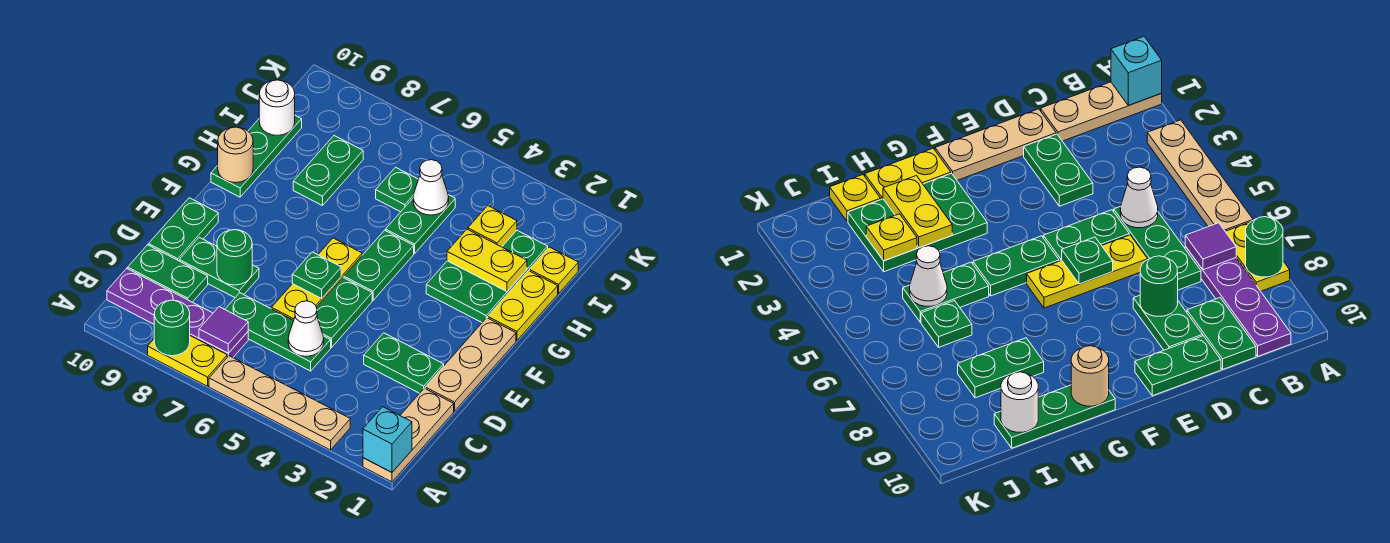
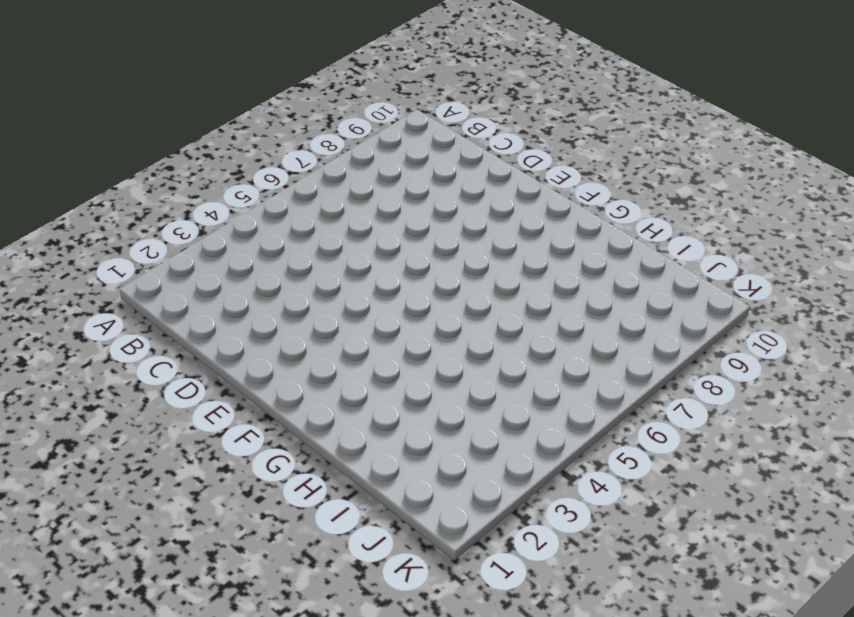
none -> tan 1x3 plate [363,388,454,482]
none -> tan 1x4 plate [209,356,350,450]
none -> yellow 1x2 plate [148,336,227,386]
none -> purple 1x4 plate [107,269,248,357]

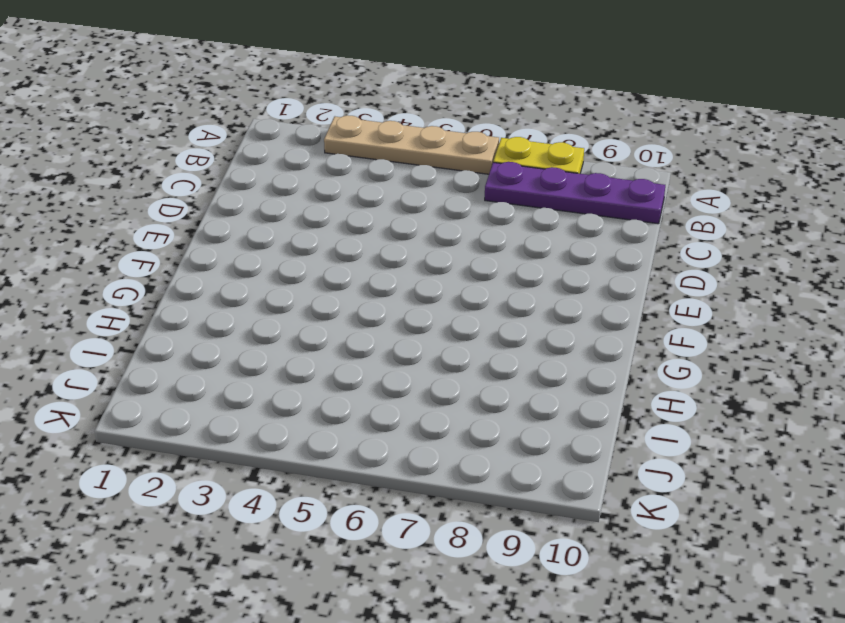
none -> tan 1x3 plate [363,388,454,482]
none -> green 1x3 plate [225,293,331,371]
none -> green 1x2 plate [128,245,208,302]
none -> tan 1x3 plate [425,318,516,411]

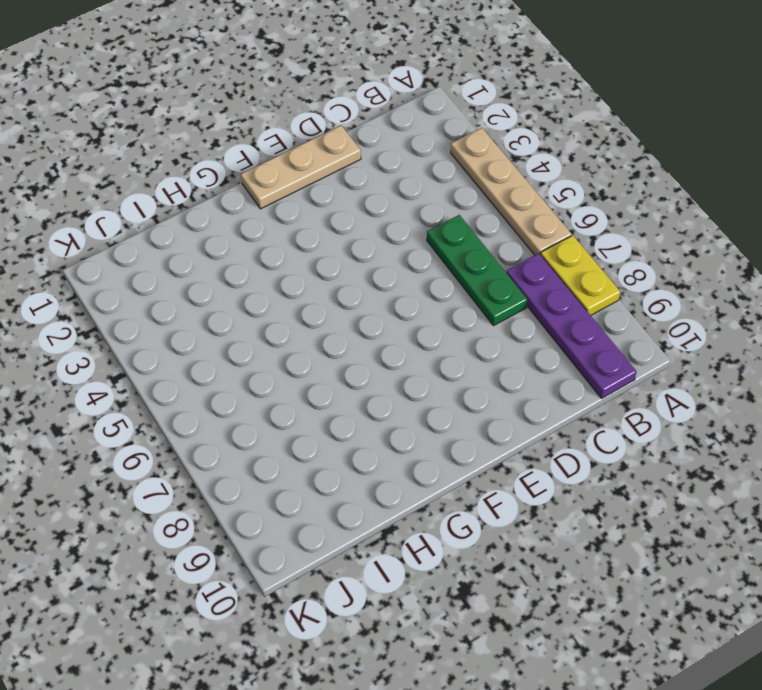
none -> tan 1x3 plate [363,388,454,482]
none -> green 1x2 plate [128,245,208,302]
none -> green 1x2 plate [364,333,444,393]
none -> green 1x2 plate [316,278,372,348]

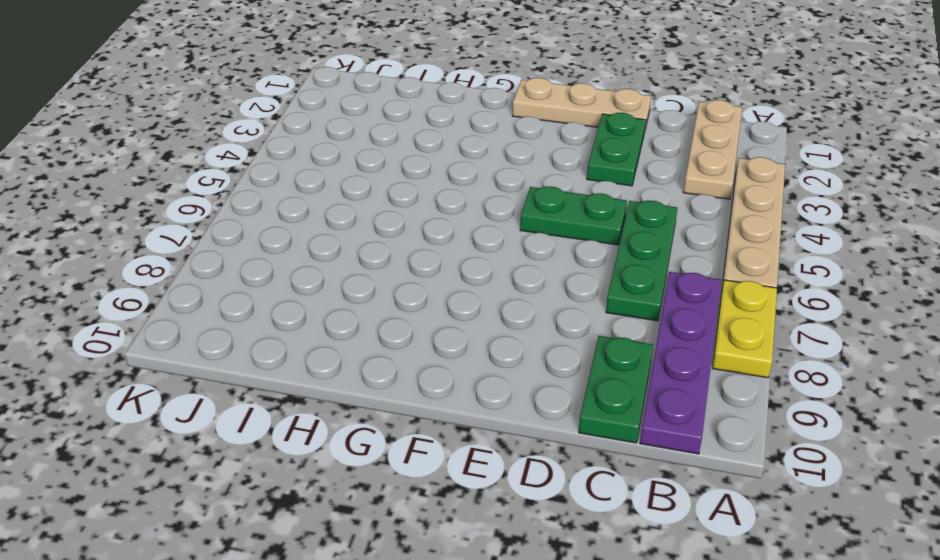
tan 1x3 plate [683,100,742,199] -> tan 1x3 plate turned to [363,388,454,482]
none -> yellow 1x3 plate [272,238,362,320]
none -> green 1x2 plate [179,237,259,297]
none -> green 1x2 plate [148,198,218,261]
none -> green 1x2 plate [344,230,414,300]

